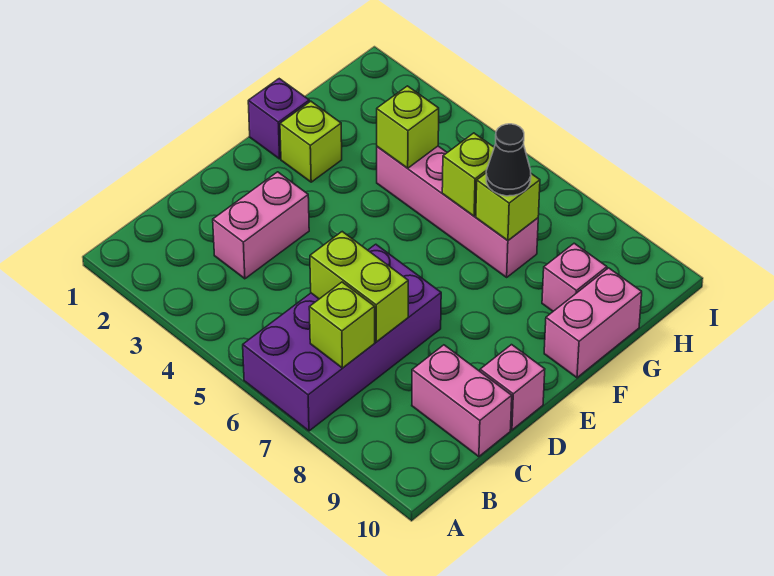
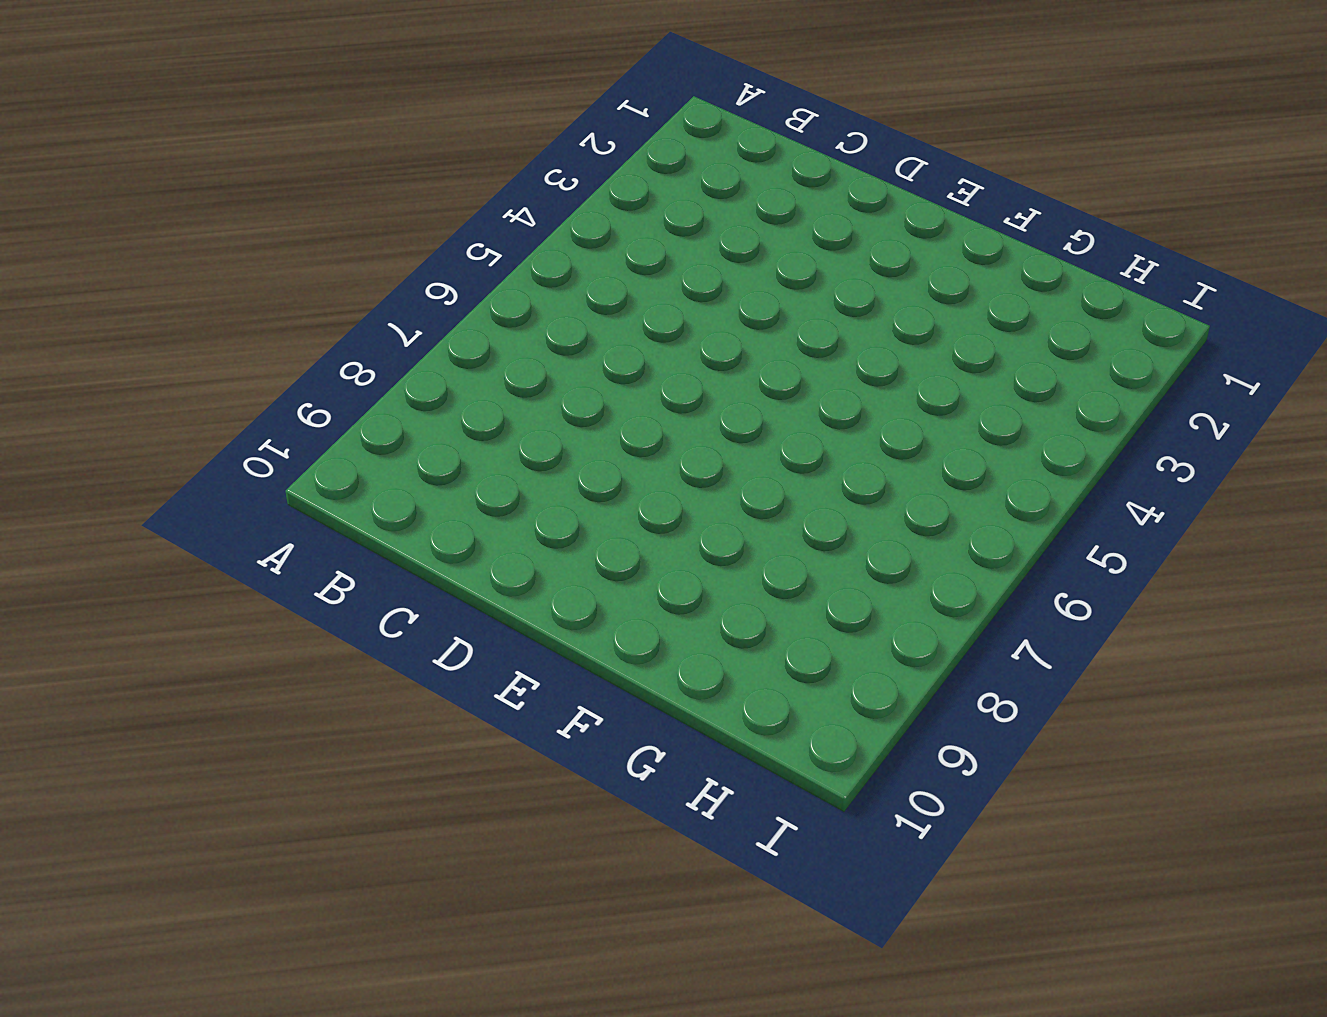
none -> purple 2x4 brick [243,244,441,431]
none -> pink 1x2 brick [213,172,309,279]
none -> pink 1x2 brick [412,345,512,457]

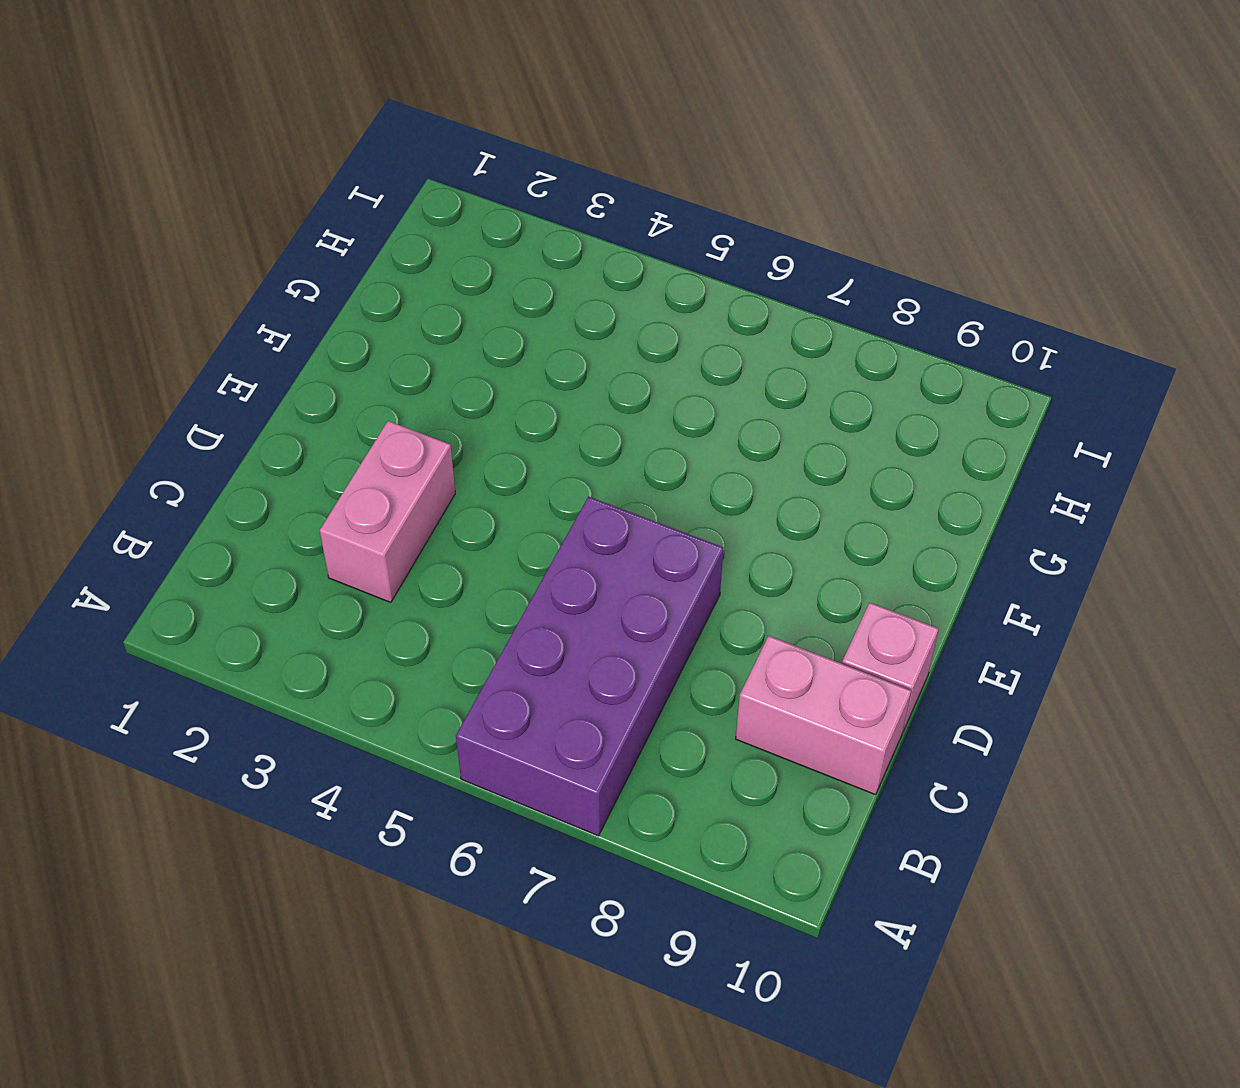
none -> purple 1x1 brick [248,79,309,159]
none -> lime 1x1 brick [280,101,342,182]
none -> pink 1x2 brick [544,268,642,378]

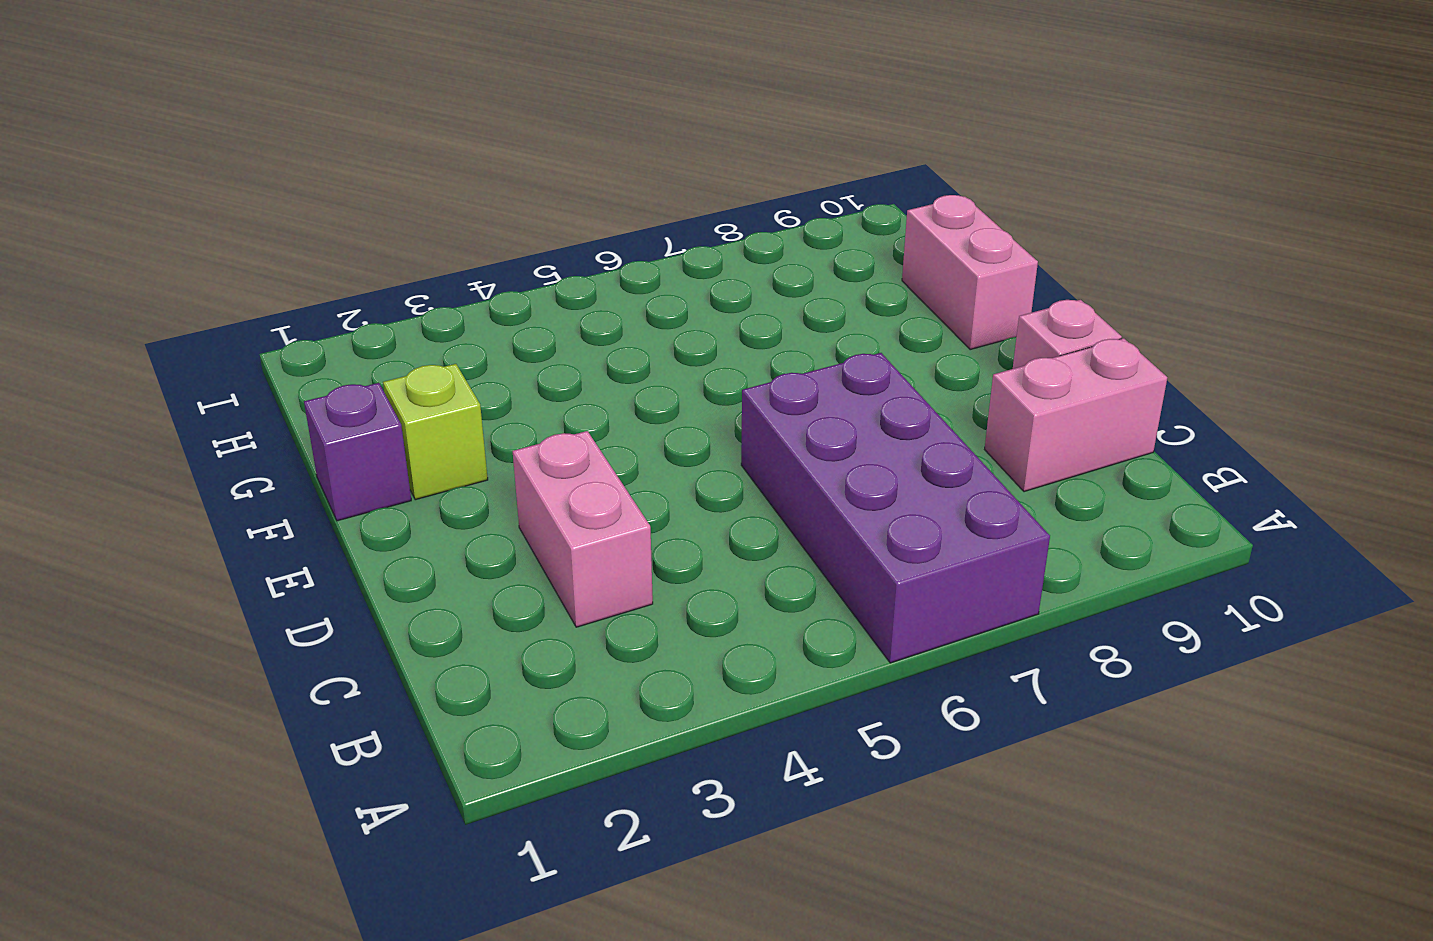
none -> pink 1x4 brick [377,146,538,277]
none -> pink 1x1 brick [542,243,607,311]
none -> lime 1x1 brick [309,282,375,368]

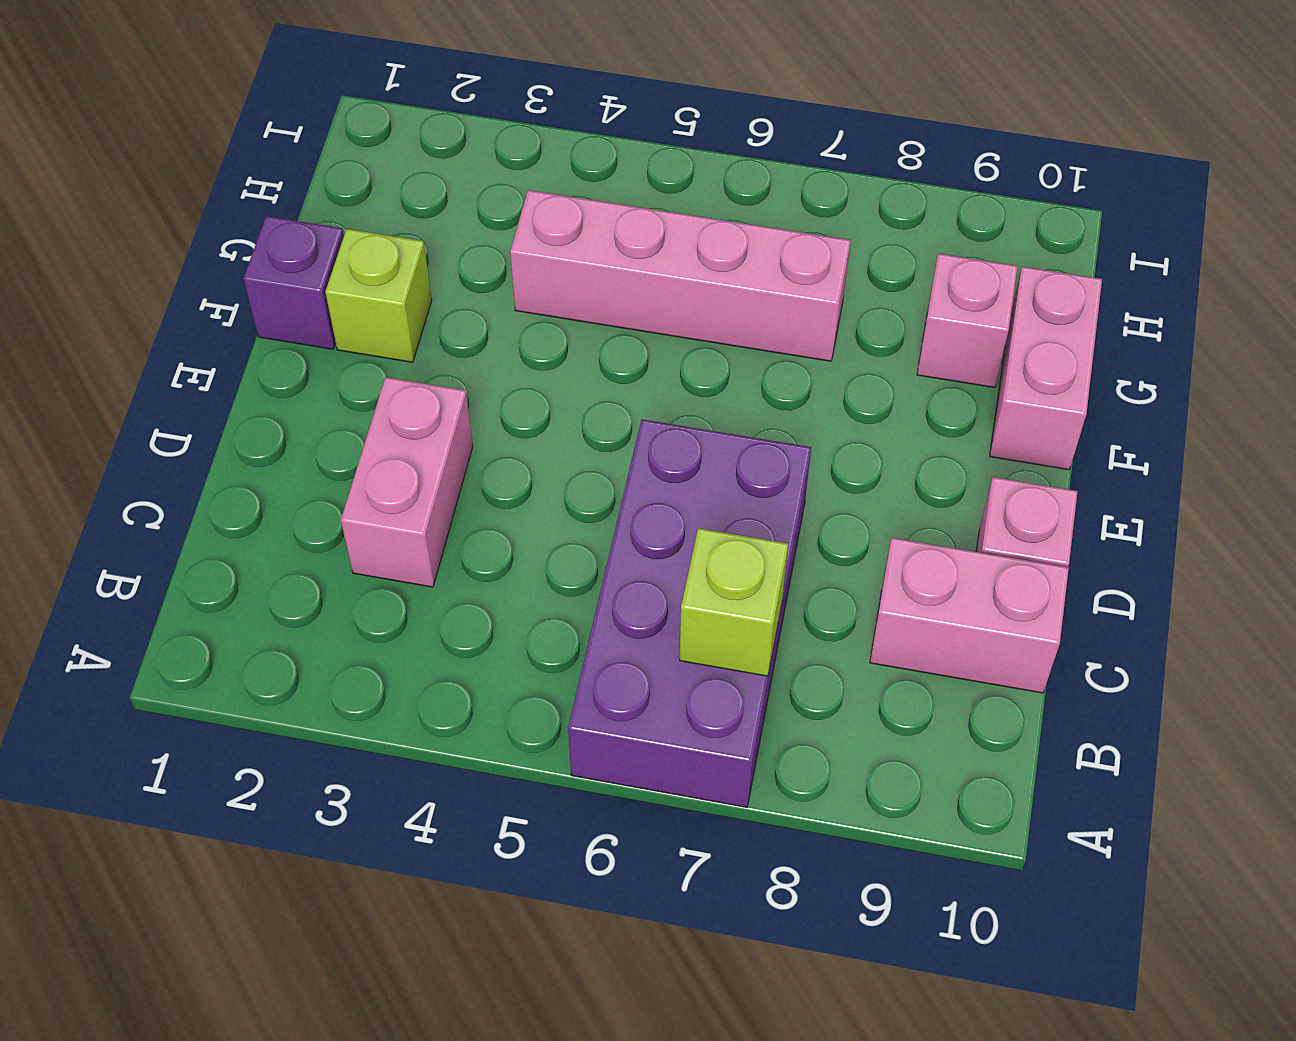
none -> lime 1x2 brick [310,232,408,342]
none -> lime 1x1 brick [377,86,439,168]
none -> lime 1x1 brick [442,133,494,216]

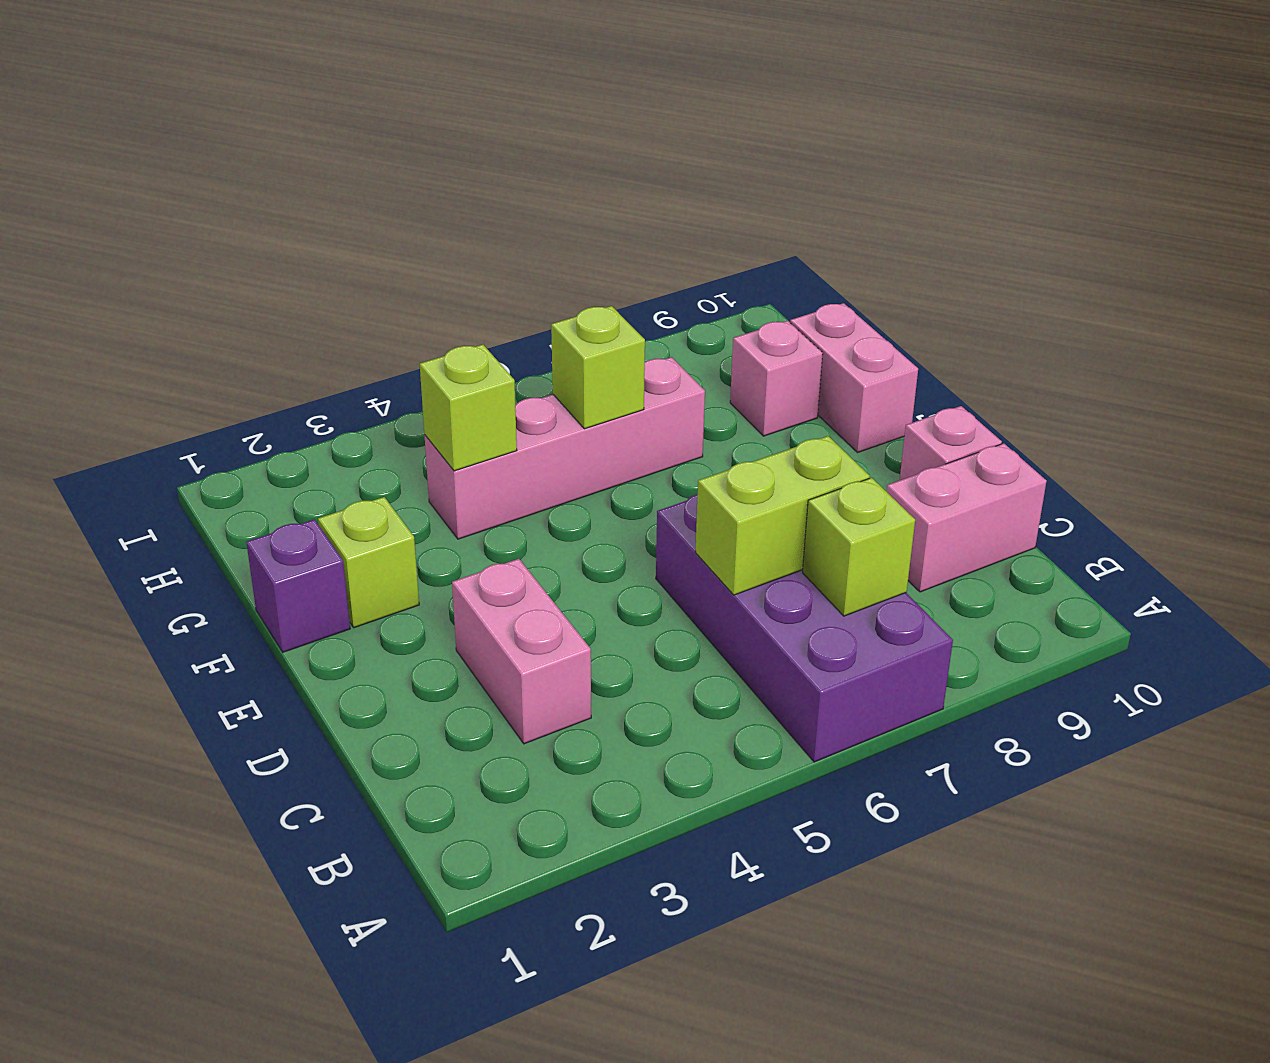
none -> lime 1x1 brick [476,173,540,241]
none -> black 1x1 cone [486,124,531,196]

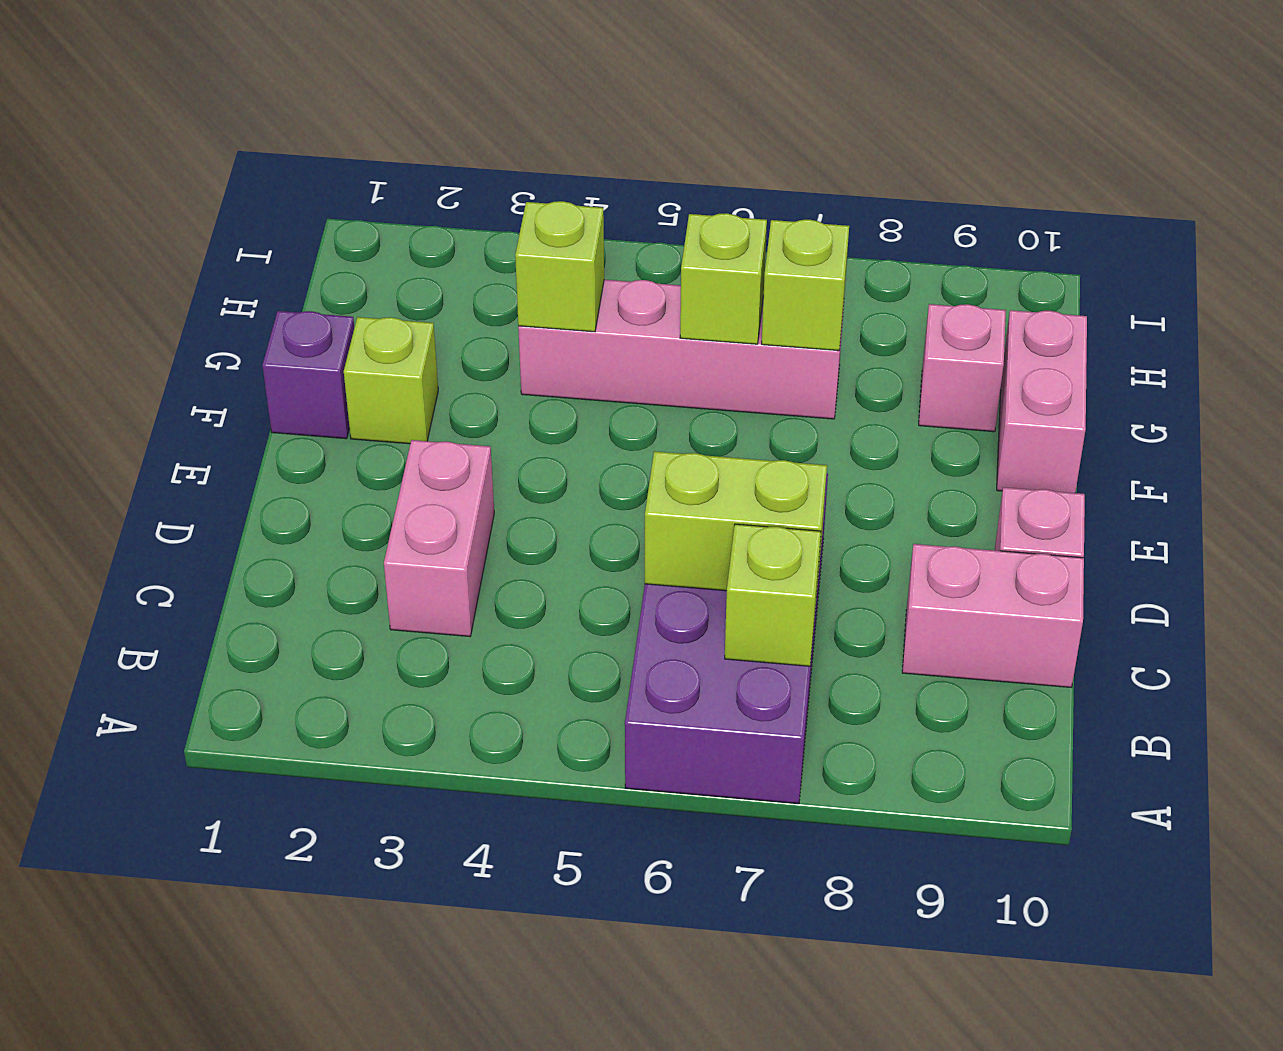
none -> black 1x1 cone [486,124,531,196]

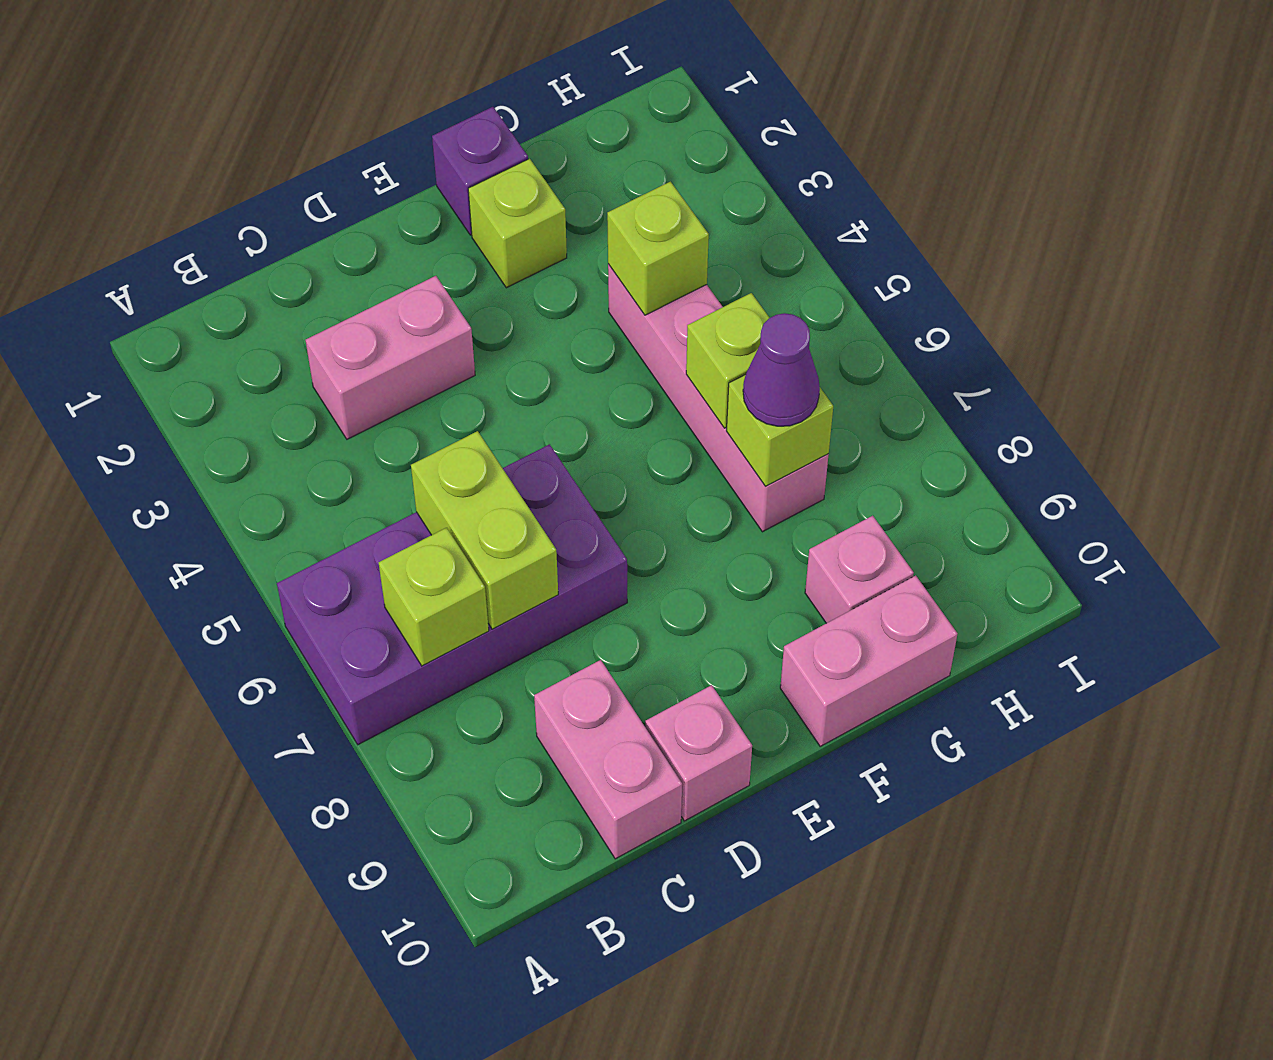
purple 1x1 cone [743,313,820,426] -> black 1x1 cone [486,124,531,196]

